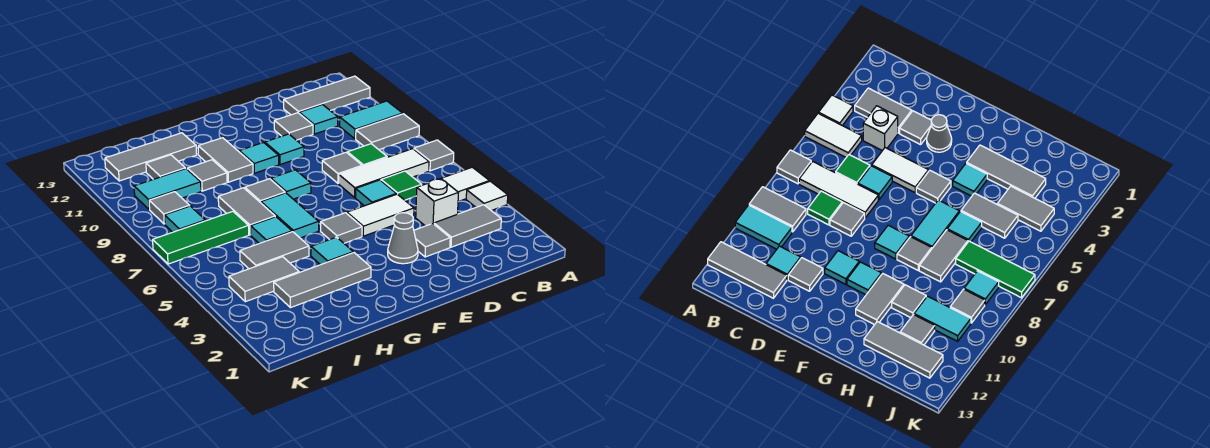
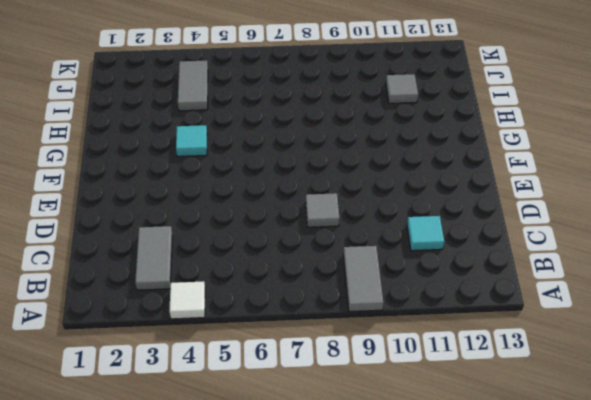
none -> white 1x2 tile [441,167,489,202]
none -> grey 1x1 tile [414,140,454,171]
none -> cyan 1x2 tile [340,101,403,139]
none -> grey 1x3 tile [284,76,370,115]

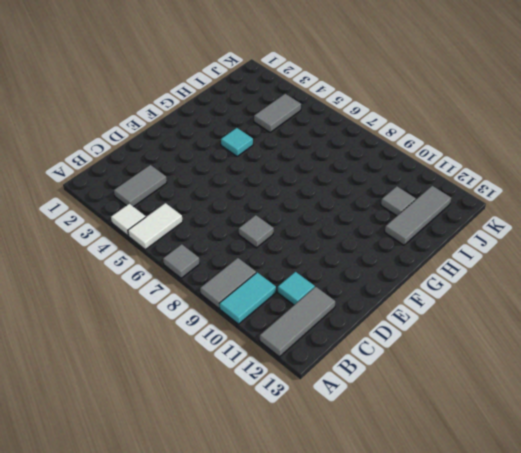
none -> white 1x3 tile [339,149,429,197]
none -> white 1x1 brick [416,179,458,226]
none -> green 1x1 tile [381,171,422,200]
none -> green 1x1 tile [347,144,387,166]

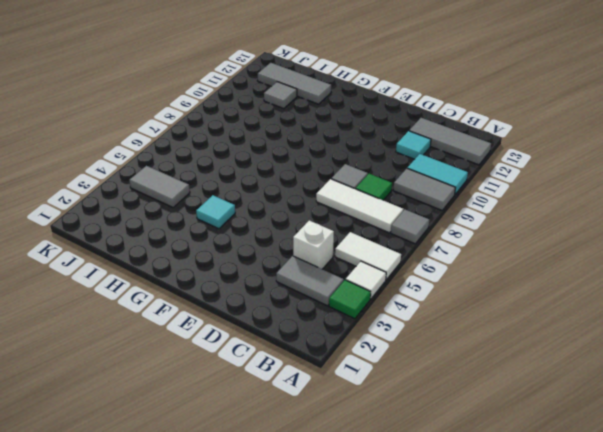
green 1x1 tile [329,280,371,319] -> green 1x1 tile moved to [381,171,422,200]
none -> grey 1x1 tile [414,224,450,257]
none -> white 1x2 tile [347,194,414,236]
none -> cyan 1x1 tile [356,180,396,206]
none -> grey 1x1 tile [274,113,313,140]

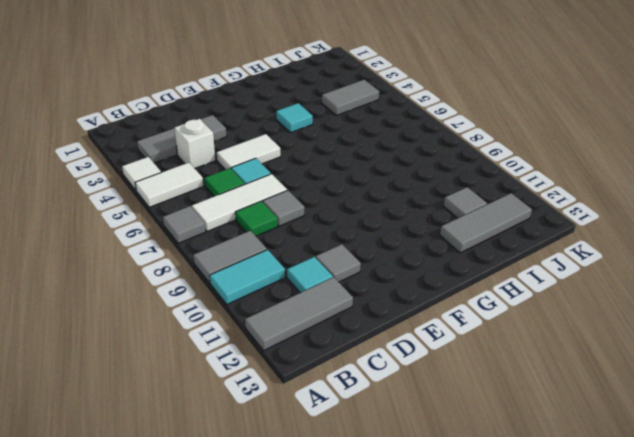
none -> grey 1x1 cone [388,213,418,264]
none -> cyan 1x1 tile [265,134,304,165]
none -> grey 1x1 tile [321,213,362,243]
none -> cyan 1x1 tile [271,170,311,199]

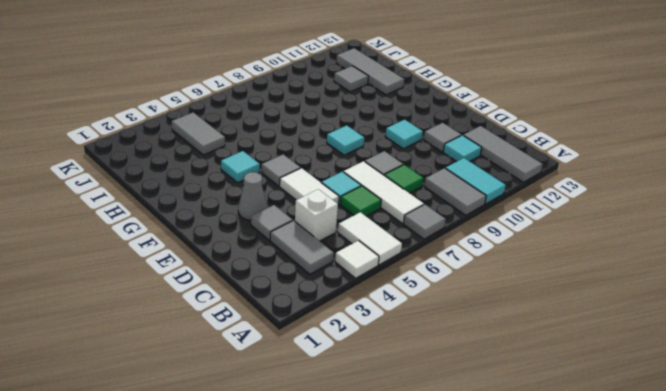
none -> cyan 1x1 tile [239,143,279,173]
none -> grey 1x3 tile [274,253,371,308]
none -> cyan 1x2 tile [261,193,319,238]
none -> grey 1x1 tile [245,179,285,203]

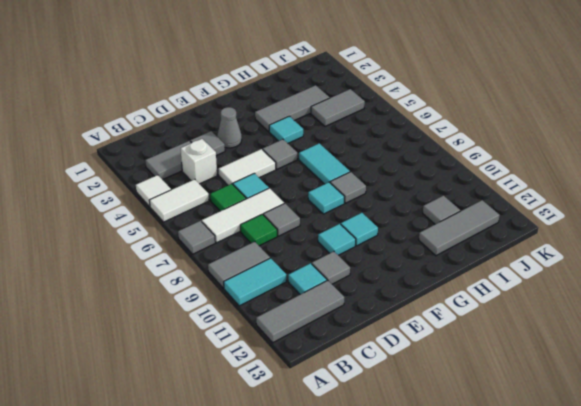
none -> grey 1x2 tile [198,138,253,182]
none -> grey 1x2 tile [240,232,309,269]
none -> cyan 1x1 tile [251,217,292,244]
none -> grey 1x2 tile [218,188,275,235]

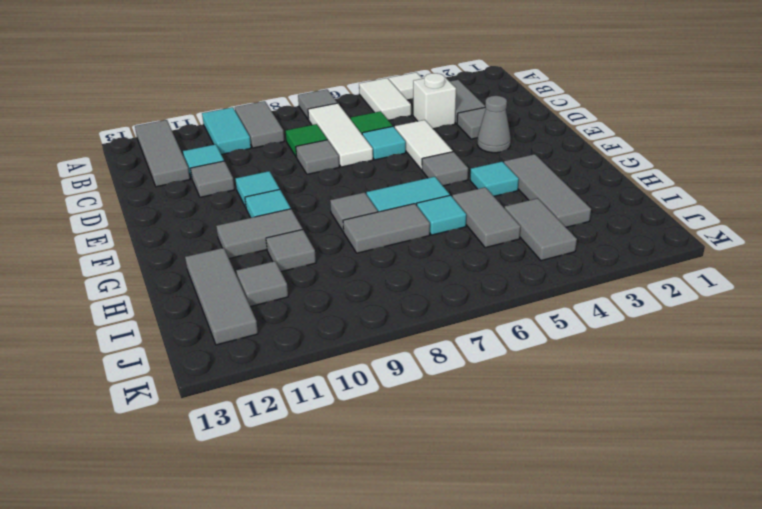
none -> cyan 1x1 tile [271,170,311,199]
none -> green 1x3 tile [153,211,249,264]
none -> cyan 1x2 tile [134,169,201,209]
none -> cyan 1x1 tile [165,206,205,232]

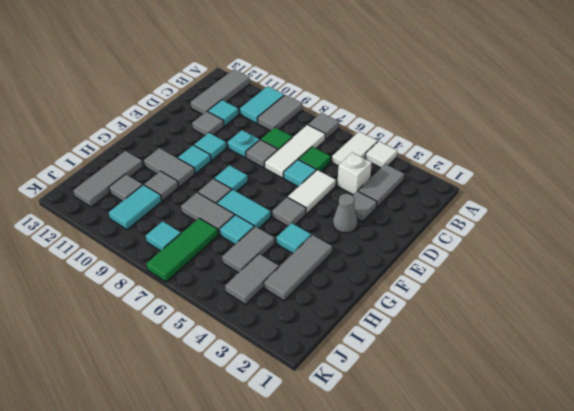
cyan 1x1 plate [228,130,259,158] -> none
none -> grey 1x1 tile [149,192,190,224]

